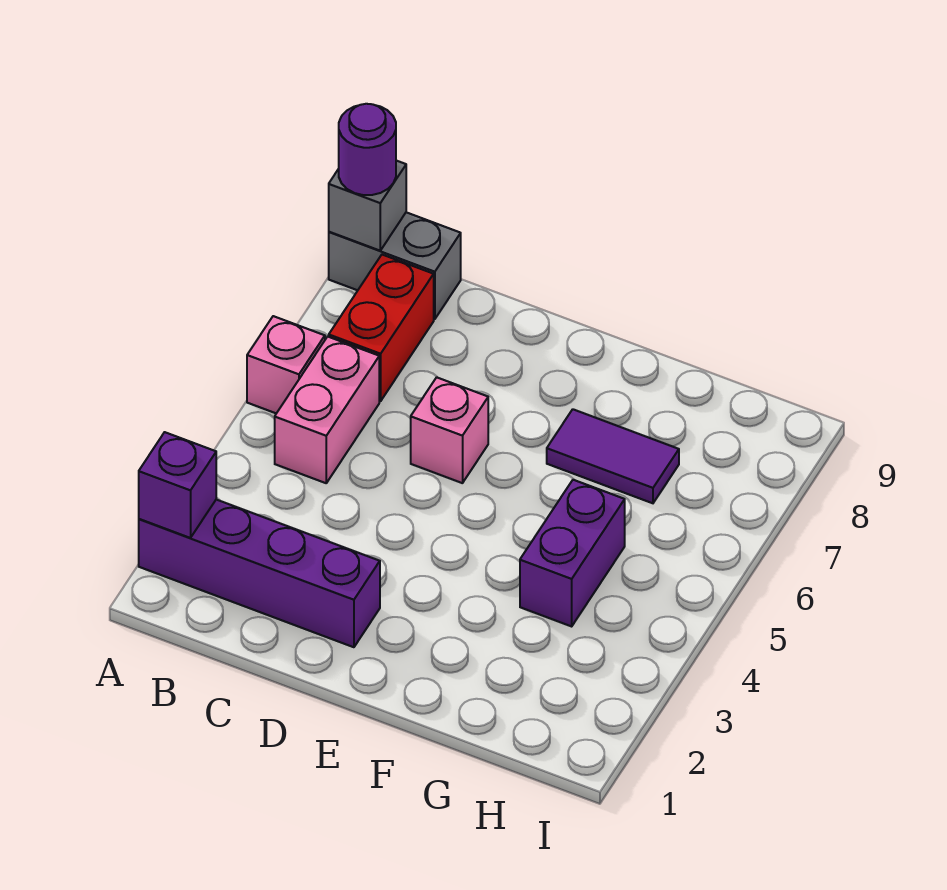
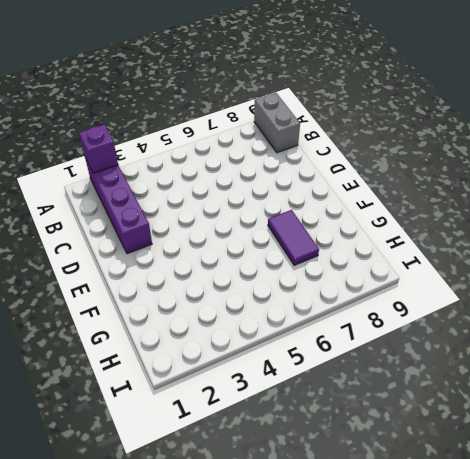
none -> pink 1x1 brick [247,316,325,413]
none -> pink 1x2 brick [275,337,379,483]

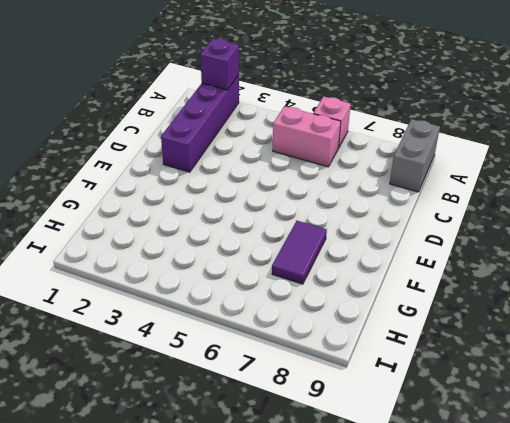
none -> red 1x2 brick [329,255,434,401]
none -> pink 1x1 brick [411,377,488,483]

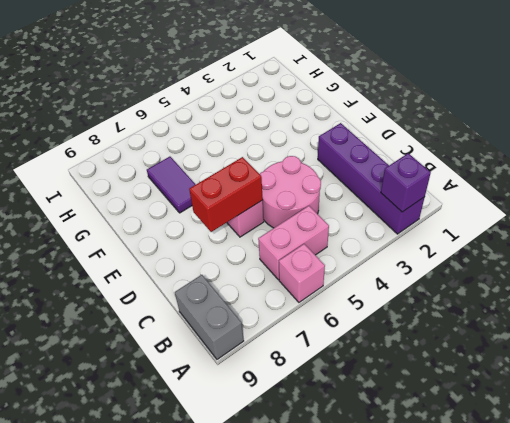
pink 2x2 round brick [260,156,321,228] -> none
red 1x2 brick [189,157,263,232] -> red 1x2 brick moved to [329,255,434,401]
none -> purple 1x2 brick [520,480,625,626]
none -> grey 1x1 brick [329,161,406,251]

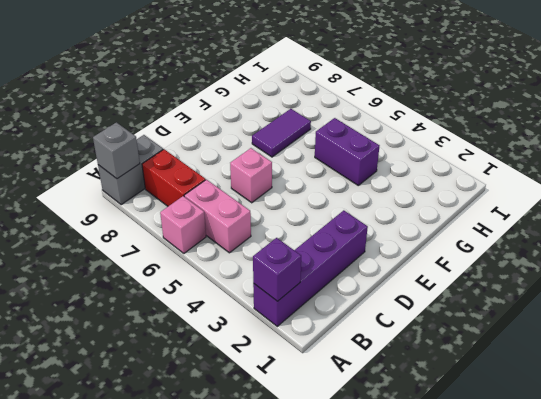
none -> purple 1x1 round brick [339,104,396,195]

